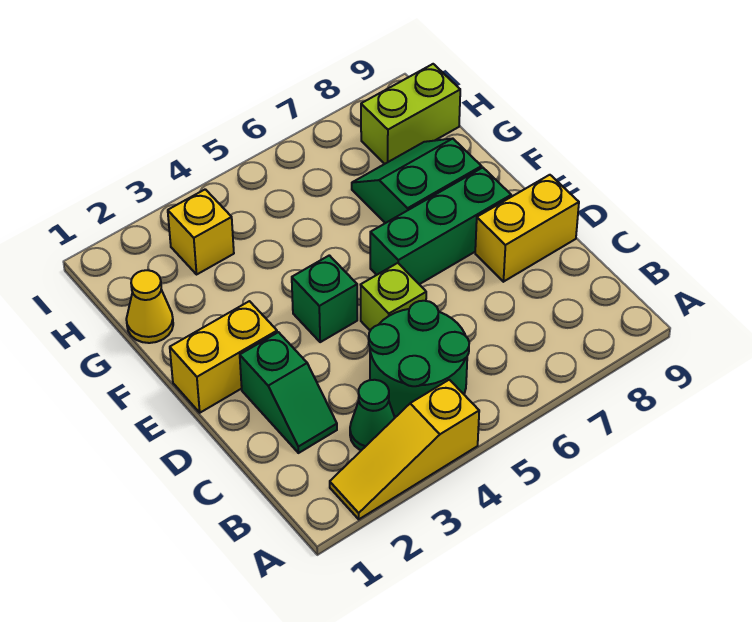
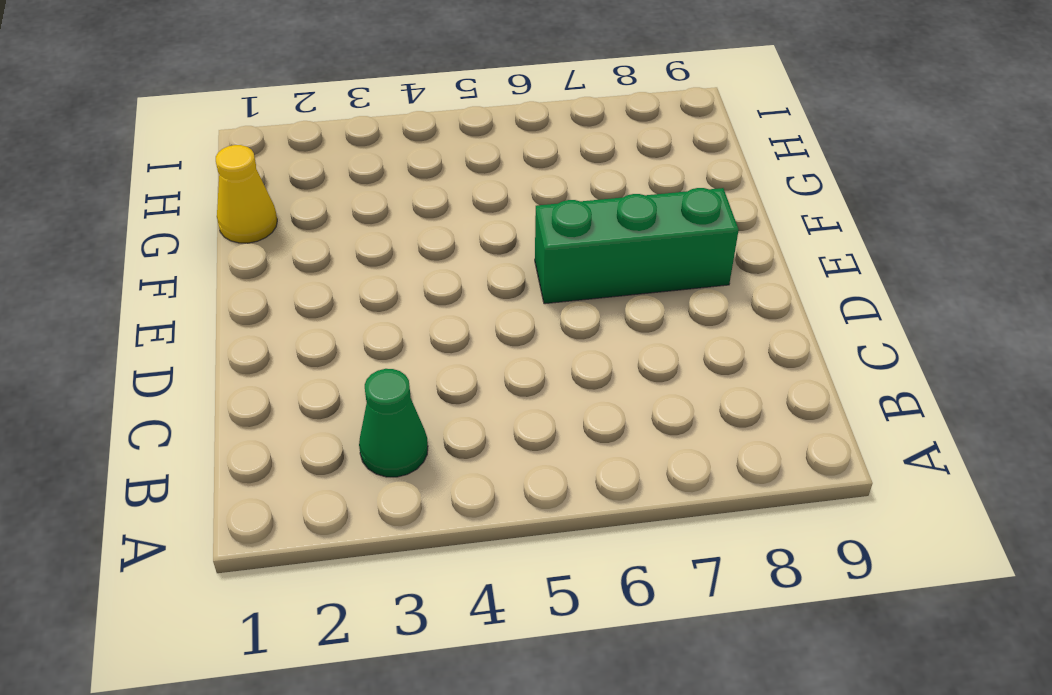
none -> yellow 1x3 slope [330,380,479,519]
none -> green 2x2 round brick [369,301,469,416]
none -> green 1x2 slope [240,332,337,453]

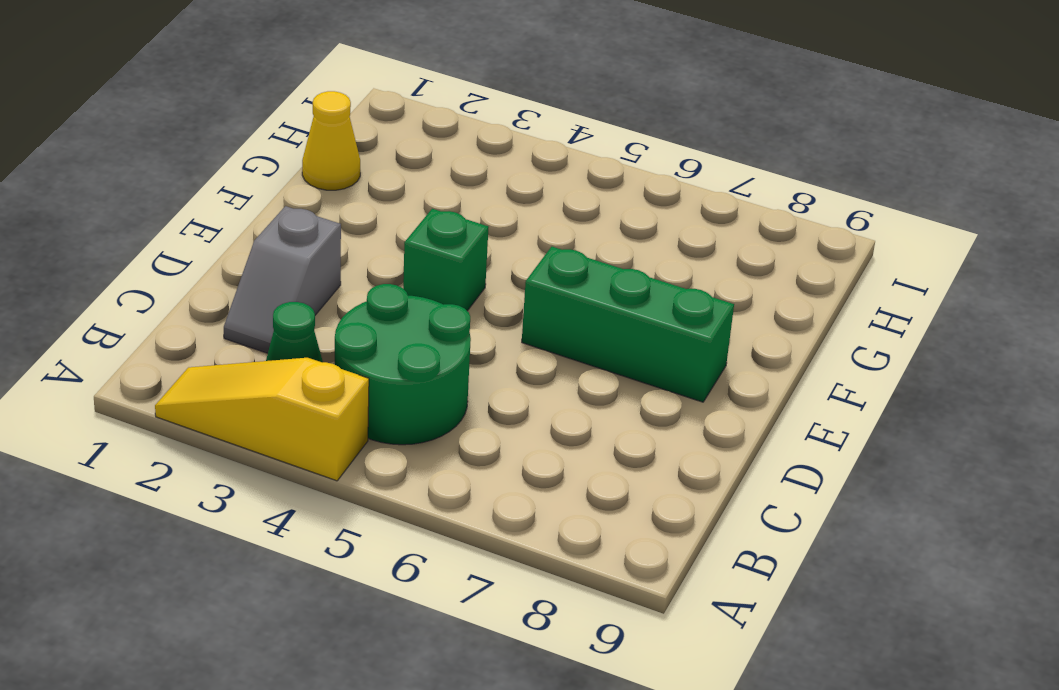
grey 1x2 slope [224,206,341,353] -> green 1x2 slope [240,332,337,453]
none -> lime 1x1 brick [361,263,426,330]
none -> yellow 1x2 brick [475,175,579,282]
none -> yellow 1x2 brick [170,301,277,413]

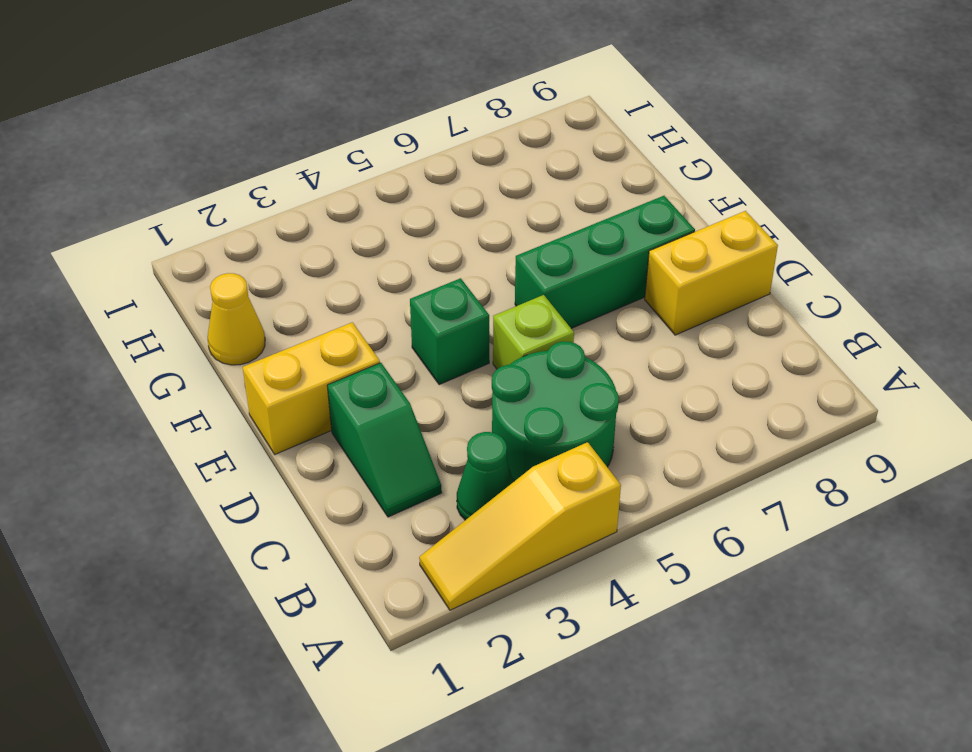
none -> green 2x2 slope [352,139,482,223]
none -> yellow 1x1 brick [168,189,234,274]
none -> lime 1x2 brick [361,64,460,164]

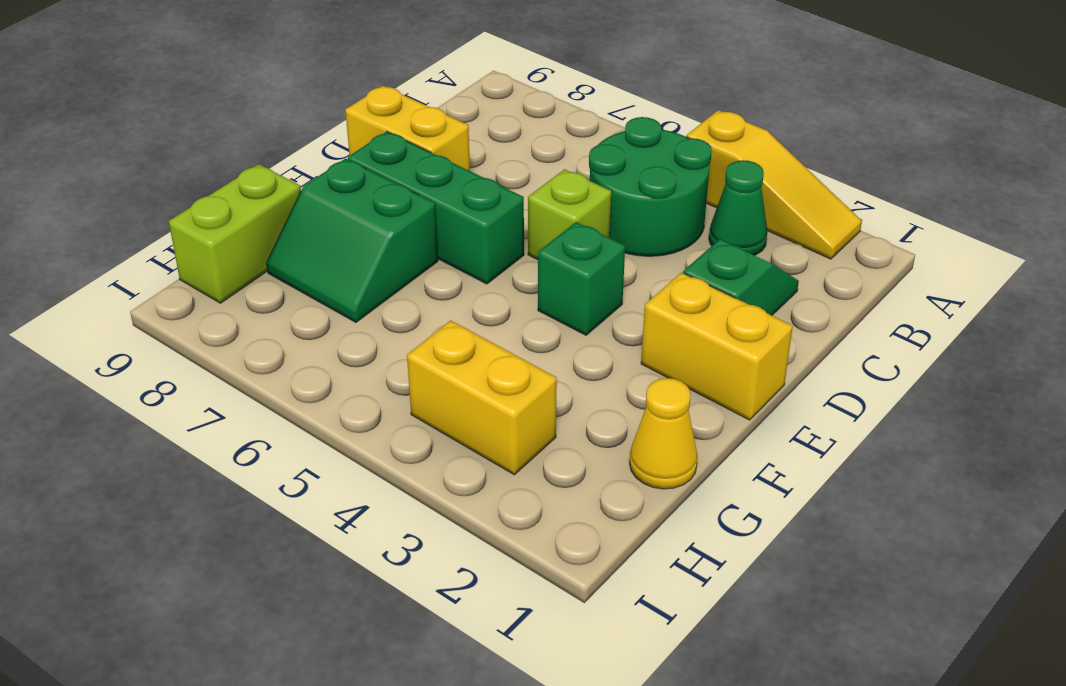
lime 1x2 brick [169,164,301,303] -> lime 1x2 brick turned to [361,64,460,164]
yellow 1x2 brick [407,321,557,475] -> yellow 1x1 brick [168,189,234,274]

